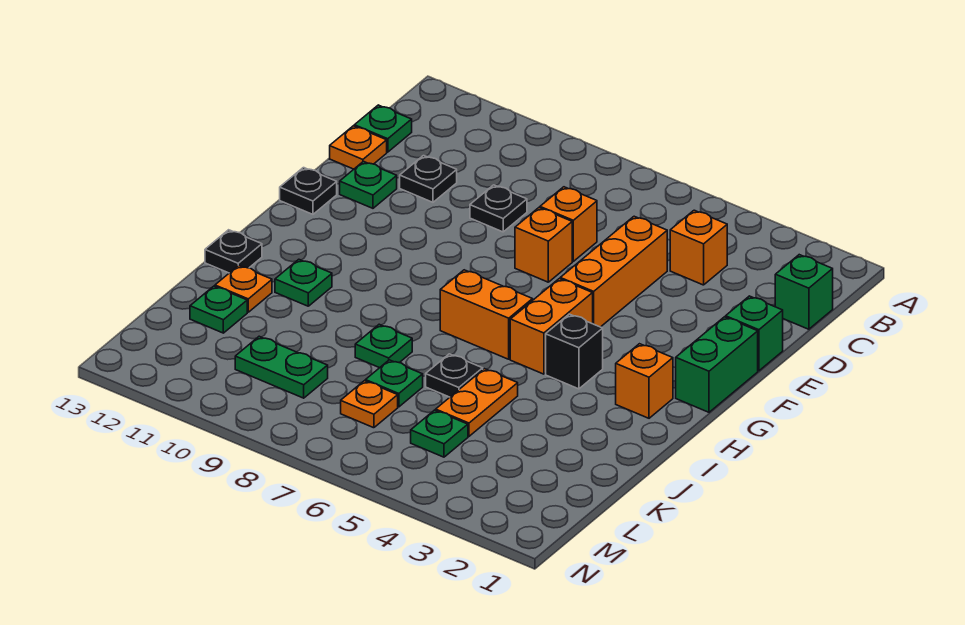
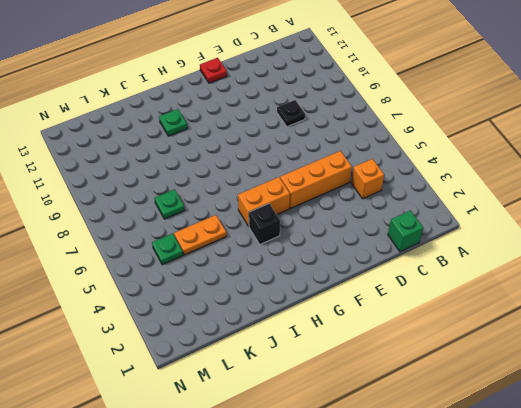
red 1x1 plate [200,58,227,83] -> black 1x1 plate [280,168,337,214]
none -> green 1x1 plate [354,105,412,152]
none -> orange 1x1 brick [540,187,597,261]
none -> black 1x1 plate [400,156,457,202]

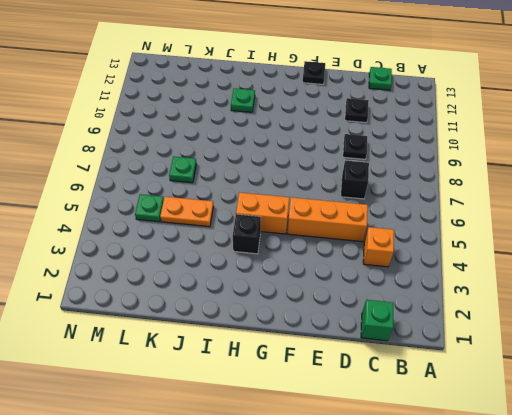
black 1x1 brick [341,161,369,199] -> orange 1x1 brick [540,187,597,261]
none -> orange 1x1 plate [330,126,387,169]
none -> green 1x1 brick [726,296,783,371]
none -> orange 1x1 brick [515,208,572,282]

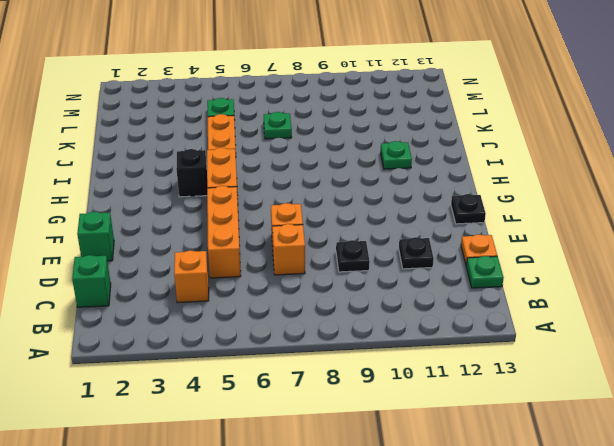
none -> green 1x1 plate [340,162,397,208]
none -> green 1x2 brick [676,317,758,412]
none -> orange 1x1 brick [616,344,673,418]

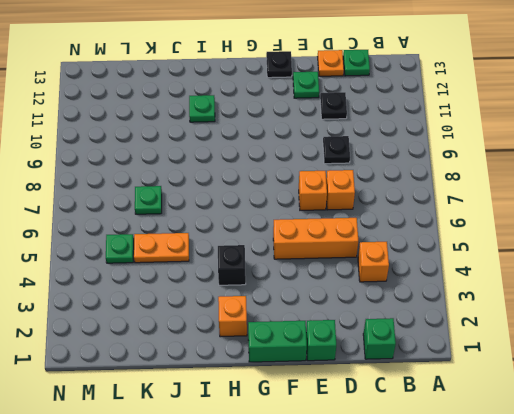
none -> orange 1x2 brick [510,279,593,374]
none -> orange 1x2 brick [440,270,533,359]
none -> black 1x1 plate [205,230,262,273]

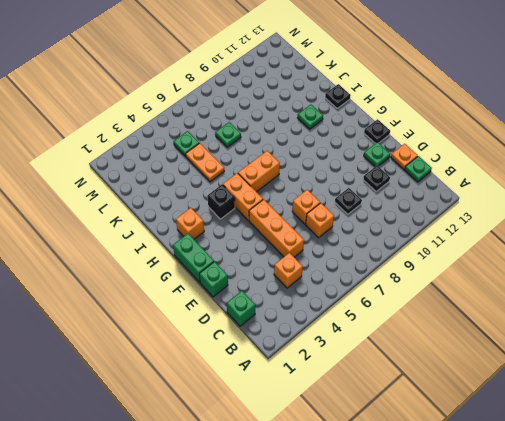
none -> black 1x1 plate [426,354,483,397]
none -> green 1x1 plate [355,324,412,368]
none -> orange 1x1 plate [215,265,272,312]

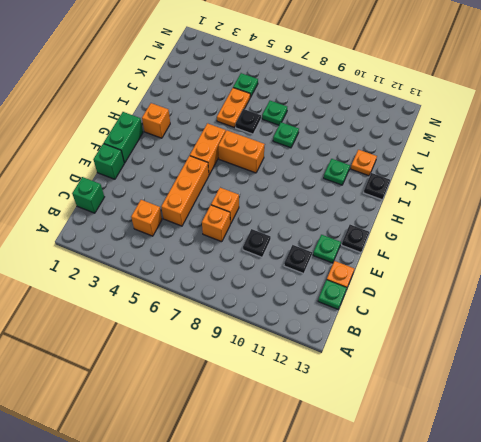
none -> black 1x1 brick [546,314,603,389]
none -> green 1x1 plate [190,286,247,333]
none -> orange 1x1 plate [341,381,398,428]

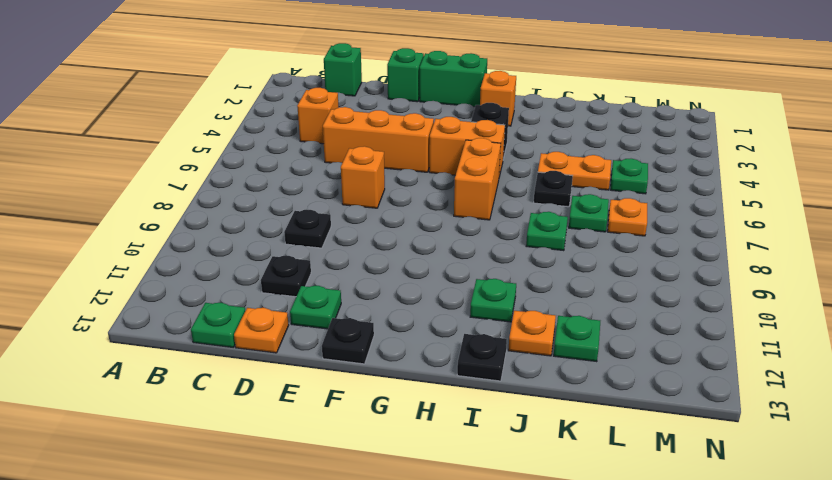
none -> orange 1x1 brick [540,187,597,261]
none -> green 1x2 plate [235,336,328,398]

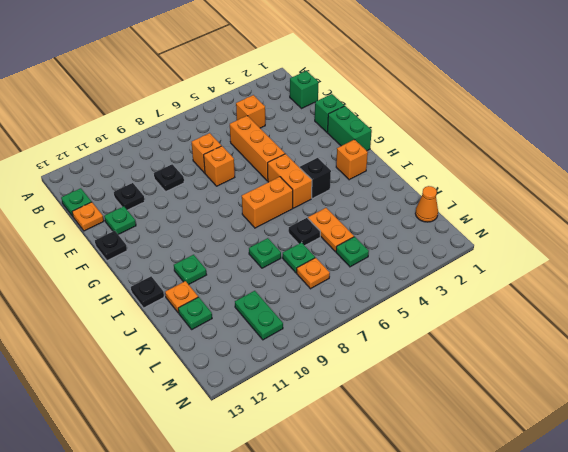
orange 1x1 cone [415,186,438,222] -> none
green 1x2 plate [235,291,283,340] -> green 1x2 plate turned to [235,336,328,398]

